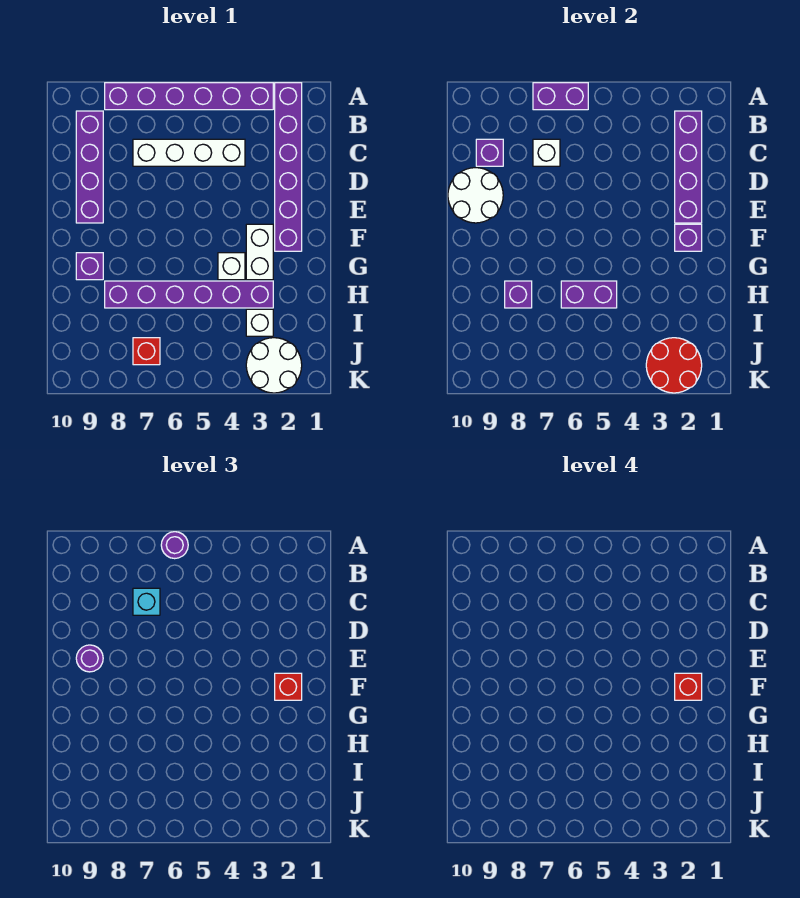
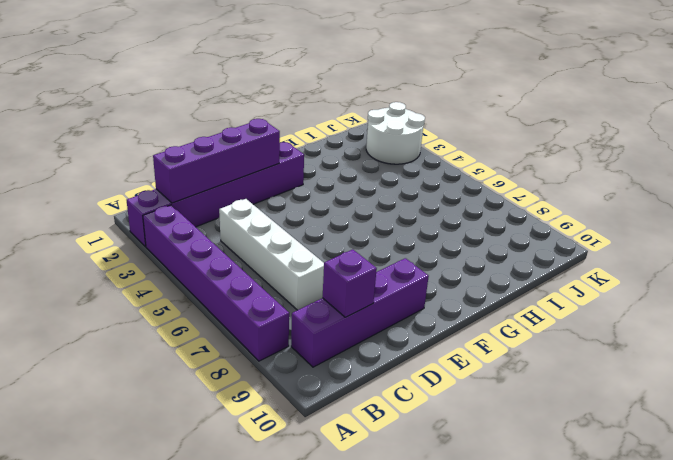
none -> white 1x2 brick [246,224,273,280]
none -> white 1x1 brick [218,253,245,280]
none -> purple 1x1 brick [76,253,103,280]

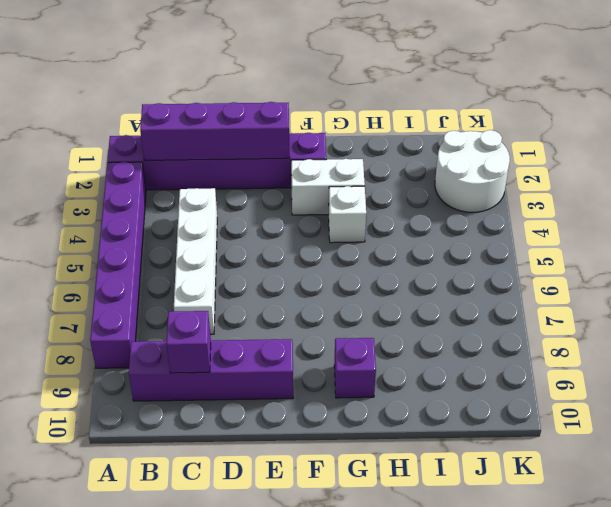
none -> purple 1x6 brick [105,281,273,308]
none -> white 1x1 brick [246,309,273,336]
none -> red 1x1 brick [133,338,160,365]

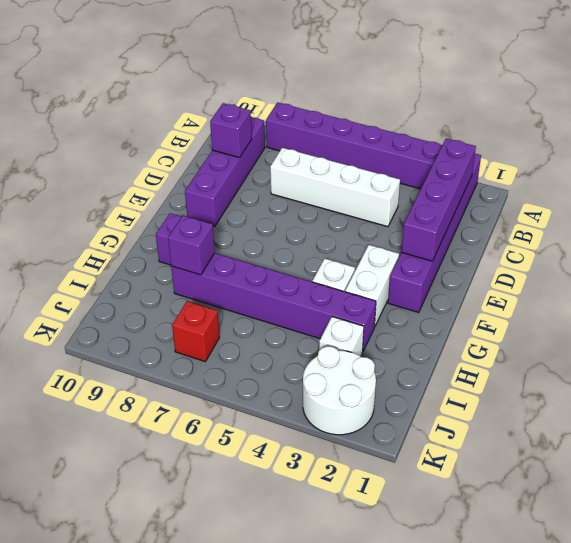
none -> purple 1x2 brick [533,83,588,110]
none -> white 1x1 brick [533,139,560,166]
none -> white 2x2 round brick [448,168,503,223]

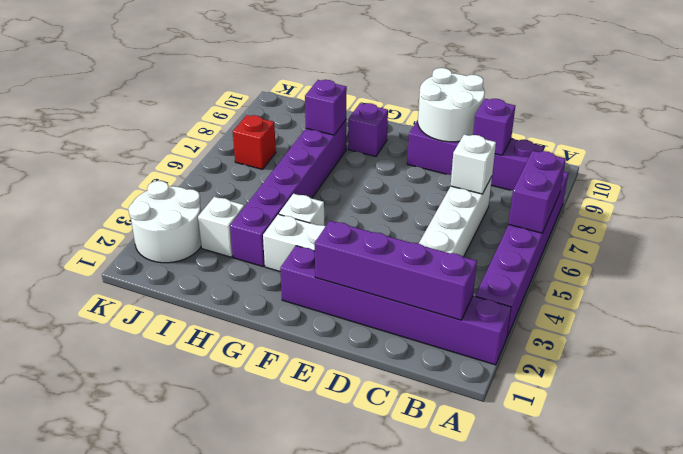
none -> purple 1x1 brick [675,224,702,251]
none -> purple 1x2 brick [561,281,617,308]
none -> red 2x2 round brick [646,338,702,393]

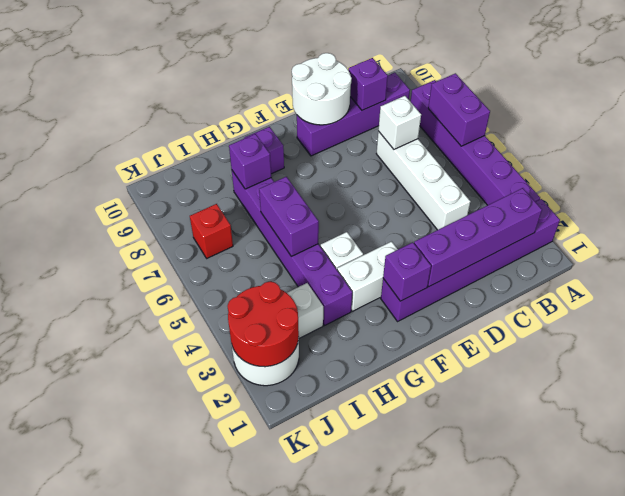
none -> purple 1x1 round brick [161,532,188,559]
none -> cyan 1x1 brick [133,588,160,615]
none -> purple 1x1 round brick [76,645,103,672]

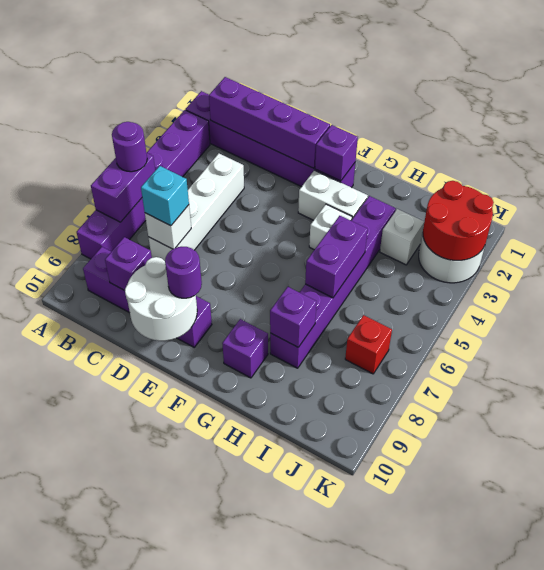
none -> red 1x1 brick [275,673,302,700]
none -> red 1x1 brick [675,673,702,700]

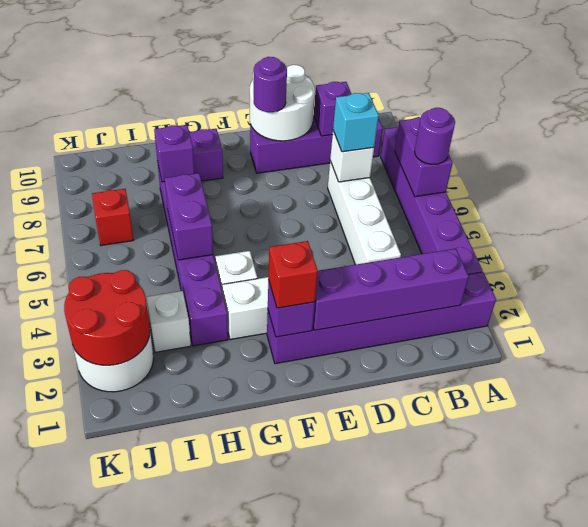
none -> red 1x1 brick [675,673,702,700]

